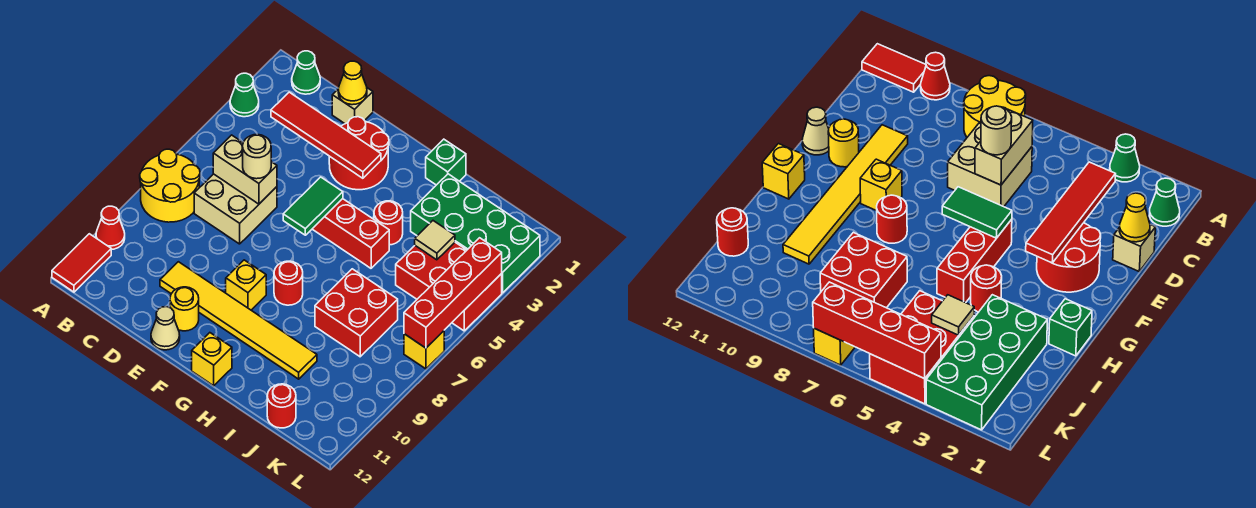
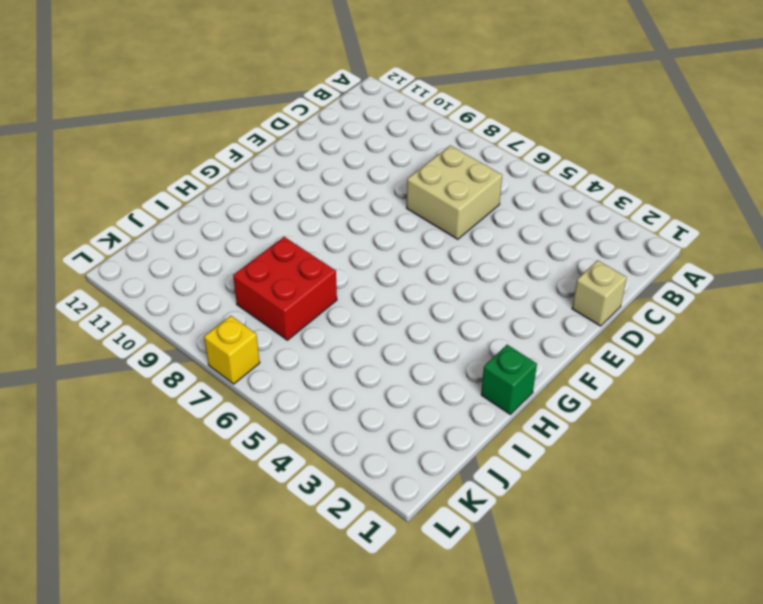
none -> green 1x1 cone [230,73,259,117]
none -> yellow 2x2 round brick [140,149,200,222]
none -> red 1x1 cone [96,206,125,249]

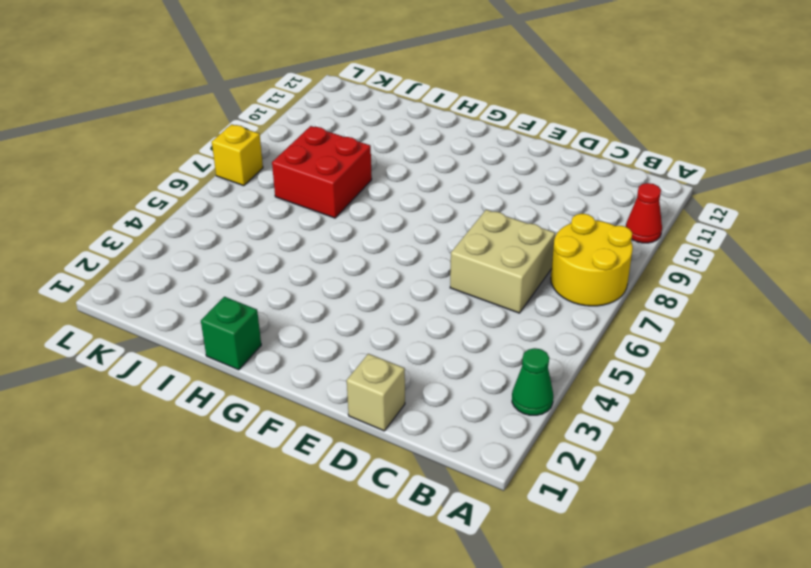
none -> red 1x2 tile [52,234,111,292]
none -> green 1x1 cone [292,51,320,94]
none -> yellow 1x6 tile [160,262,317,379]

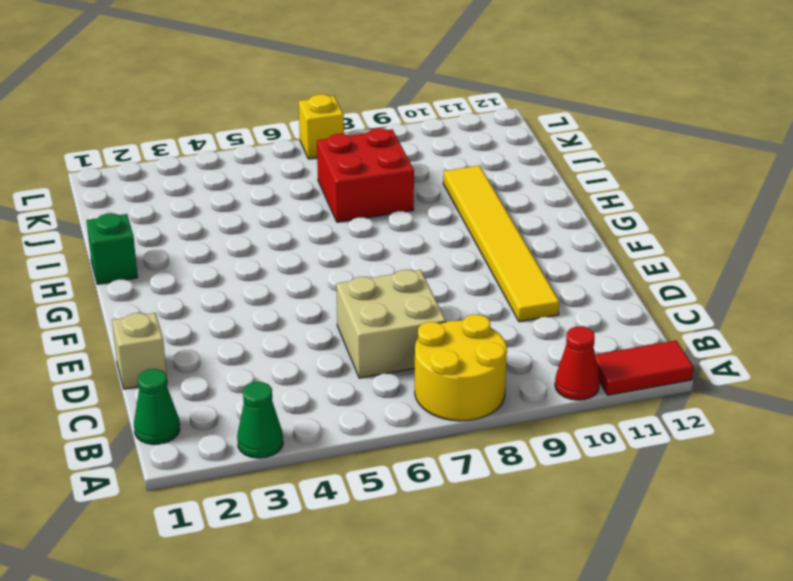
none -> red 2x2 round brick [329,117,389,190]
none -> yellow 1x1 round brick [170,287,199,331]
none -> tan 1x1 cone [151,307,180,350]

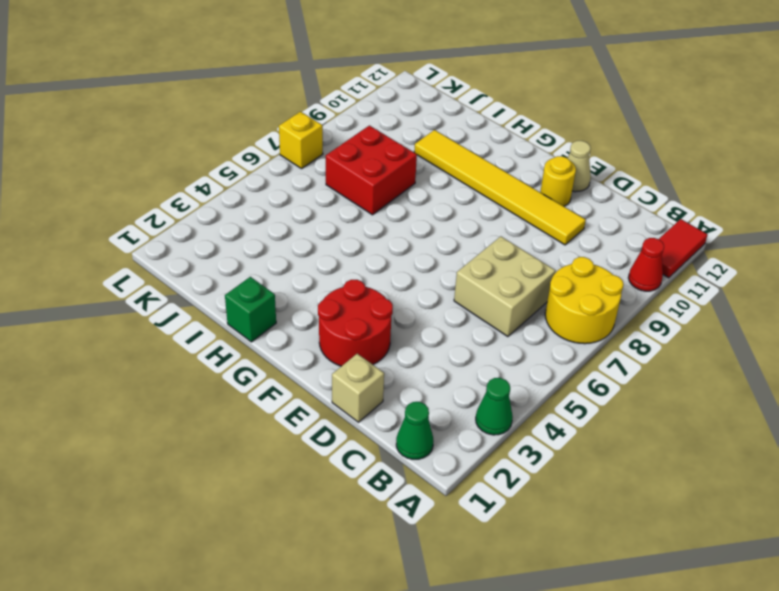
none -> red 1x3 brick [313,199,389,268]
none -> yellow 1x1 brick [226,260,266,310]
none -> red 1x1 round brick [274,261,303,305]

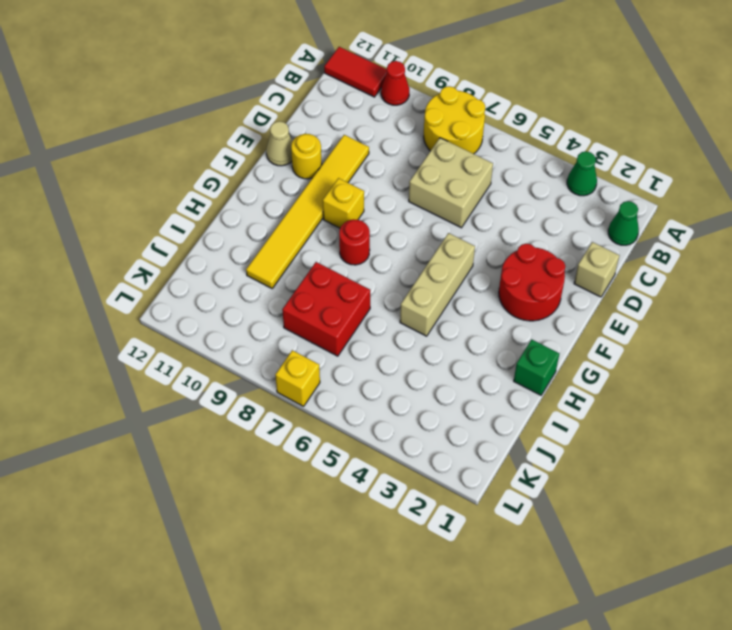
tan 1x3 brick [400,233,475,336] -> red 1x3 brick [313,199,389,268]
none -> yellow 1x1 brick [192,333,232,386]
none -> red 1x1 round brick [374,201,403,245]
none -> green 2x4 brick [411,174,540,293]

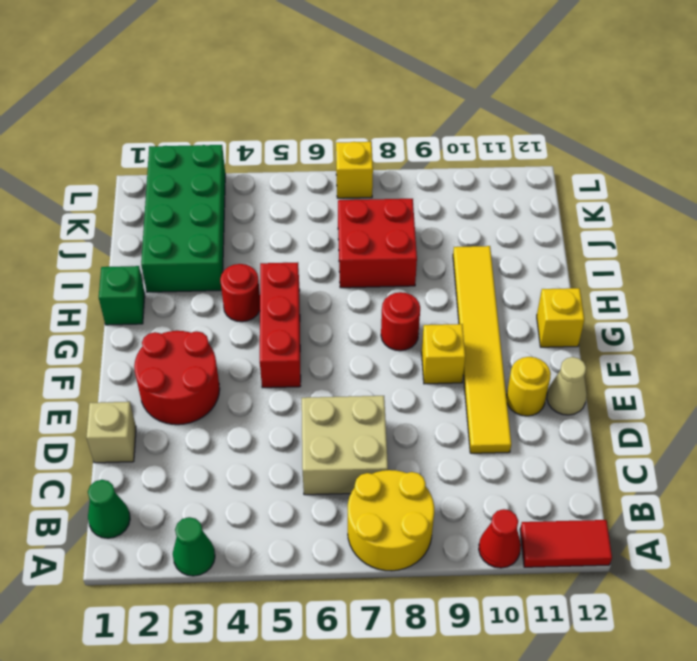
none -> red 2x3 brick [396,242,502,331]
none -> red 1x1 round brick [267,384,296,428]
none -> red 1x4 tile [271,92,381,178]

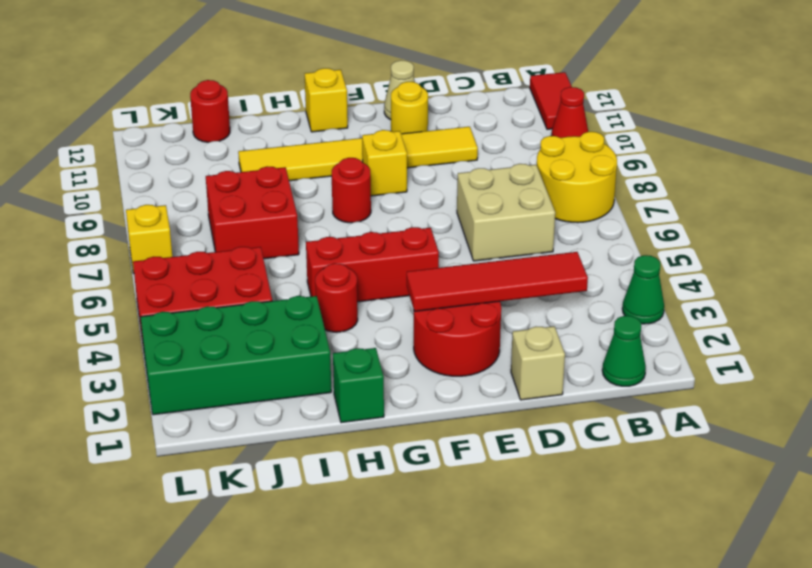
none -> tan 1x2 brick [213,135,277,204]
none -> yellow 1x1 cone [338,61,367,105]
none -> green 1x2 tile [283,177,343,235]

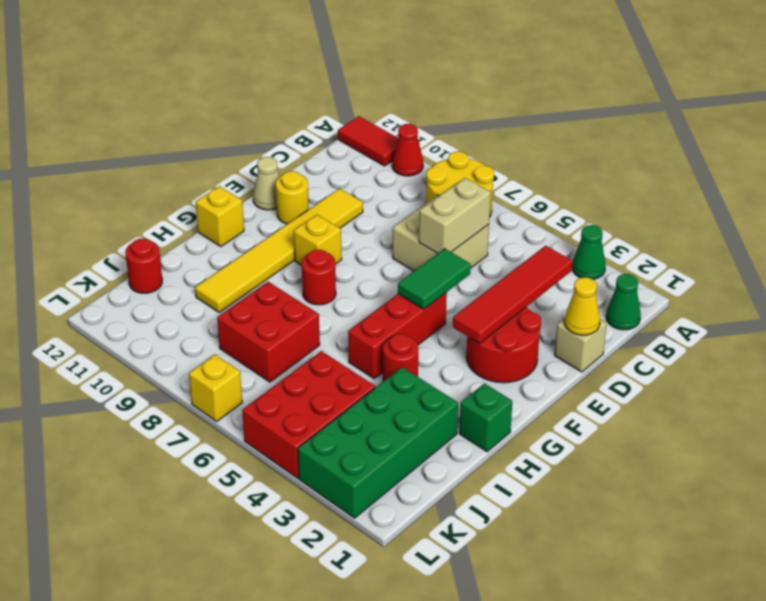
green 1x2 tile [398,249,471,309] -> green 1x2 tile turned to [283,177,343,235]
none -> tan 1x1 tile [415,221,455,260]
none -> red 1x4 brick [404,238,502,348]
none -> tan 1x1 round brick [243,134,271,179]

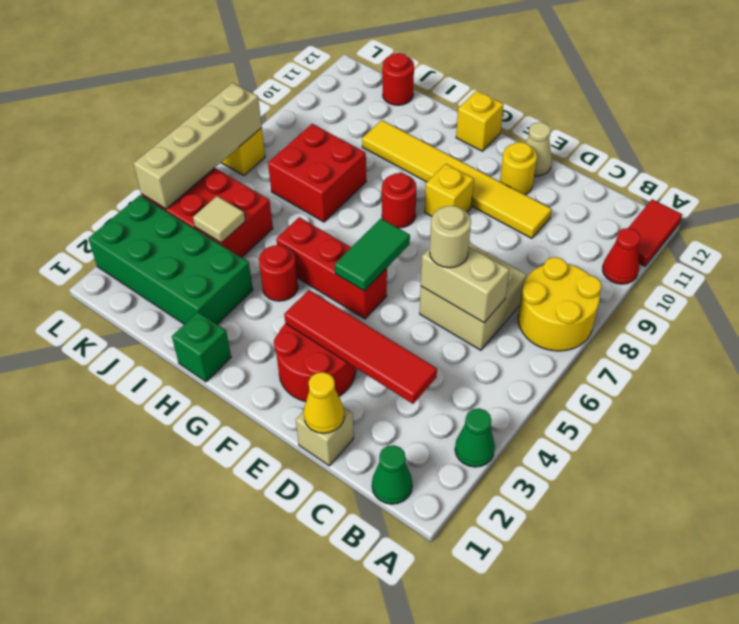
tan 1x4 brick [133,83,262,209] -> red 1x4 brick [404,238,502,348]

